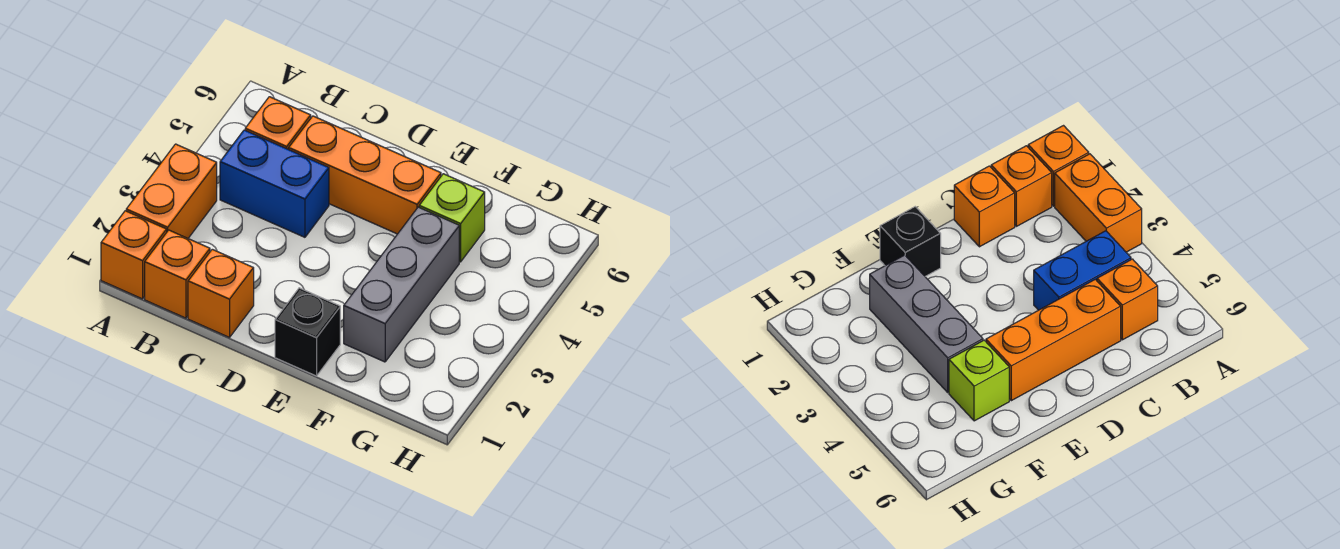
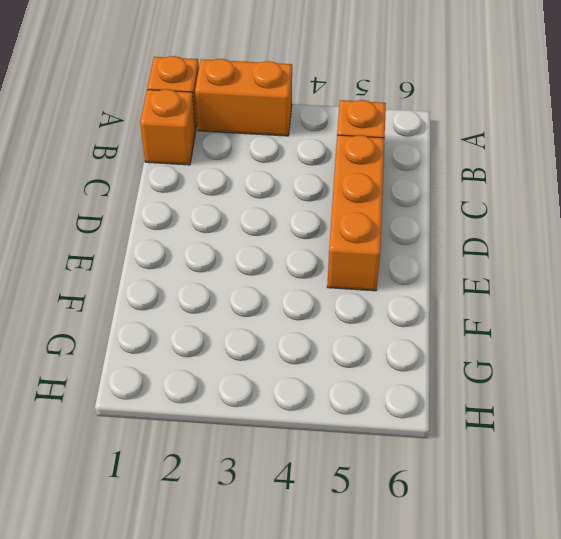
none -> blue 1x2 brick [220,130,329,237]
none -> orange 1x1 brick [188,249,254,337]

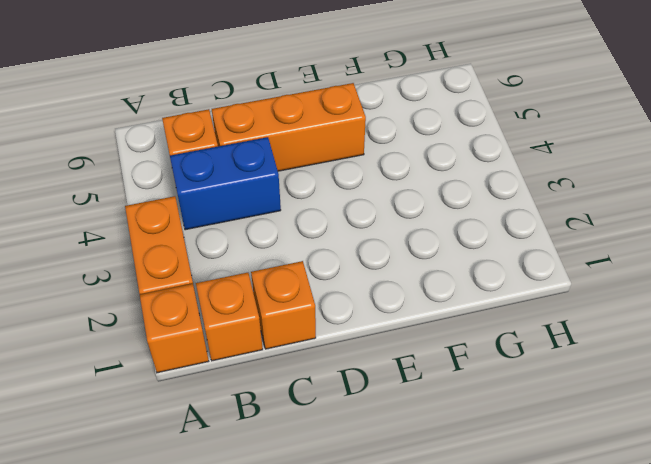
none -> black 1x1 brick [275,288,340,376]
none -> grey 1x3 brick [344,207,459,362]

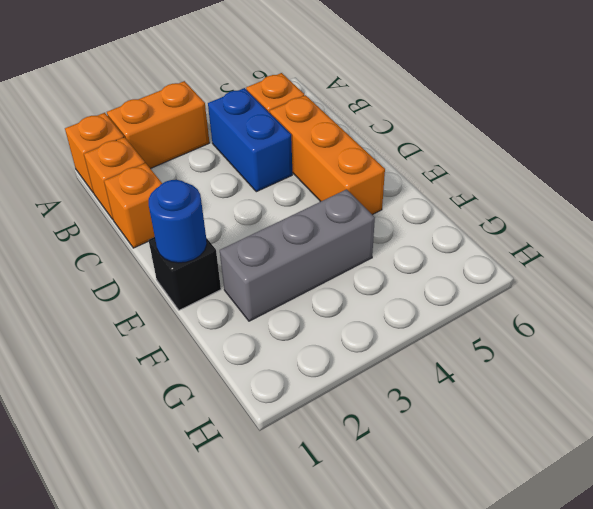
blue 1x1 round brick [149,180,207,263] -> none
none -> lime 1x1 brick [419,174,485,262]

